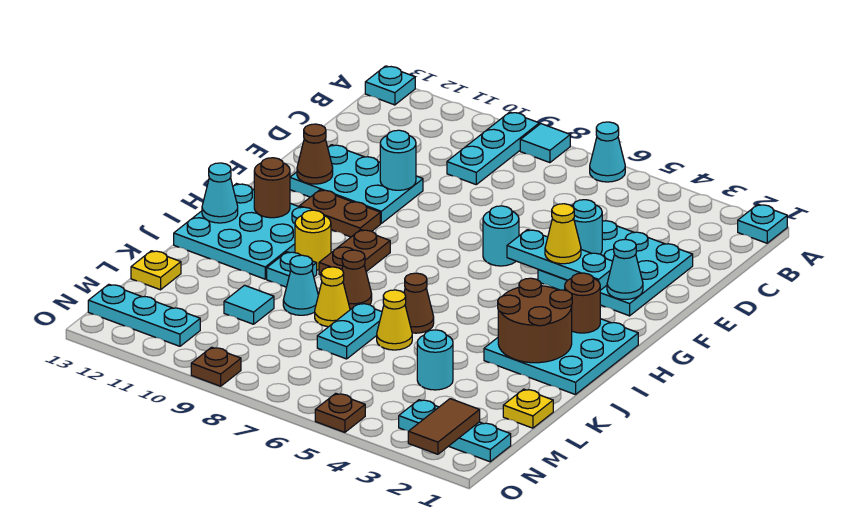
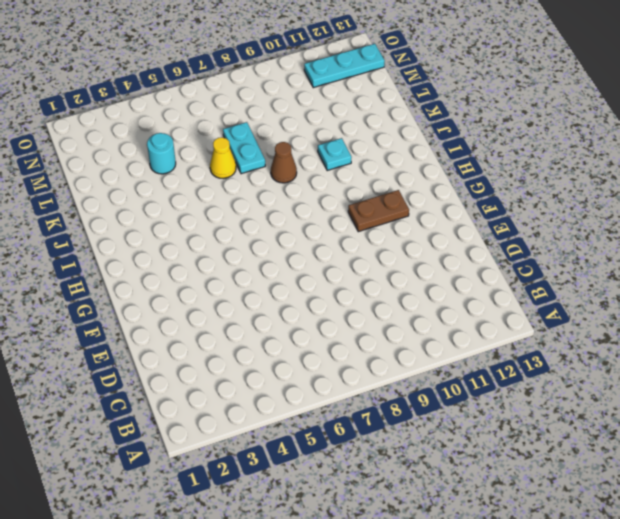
none -> cyan 1x1 plate [738,204,787,243]
none -> cyan 1x1 cone [590,122,625,182]
none -> cyan 1x1 tile [520,124,570,163]
none -> cyan 1x3 plate [447,112,539,184]

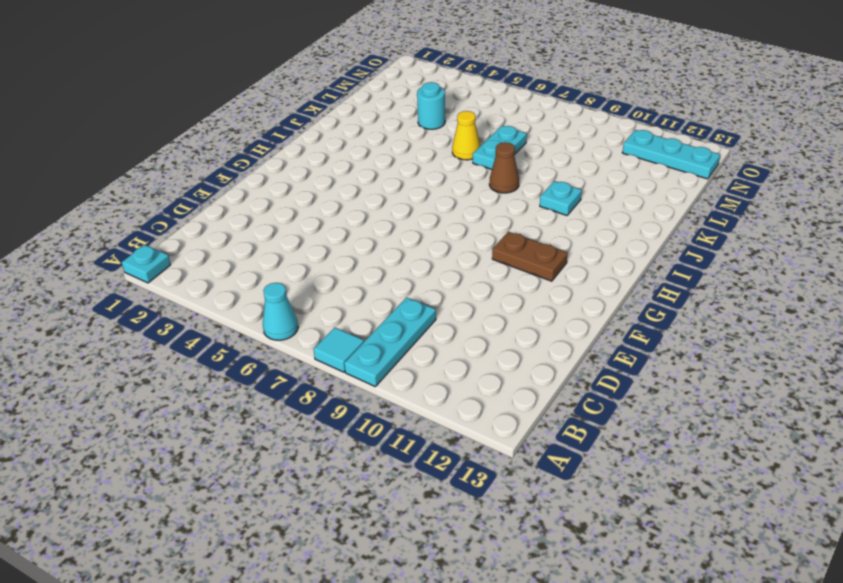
none -> cyan 1x1 plate [365,66,415,105]
none -> cyan 3x3 plate [538,221,693,316]
none -> cyan 2x3 plate [290,145,423,223]
none -> cyan 1x1 round brick [483,206,519,266]

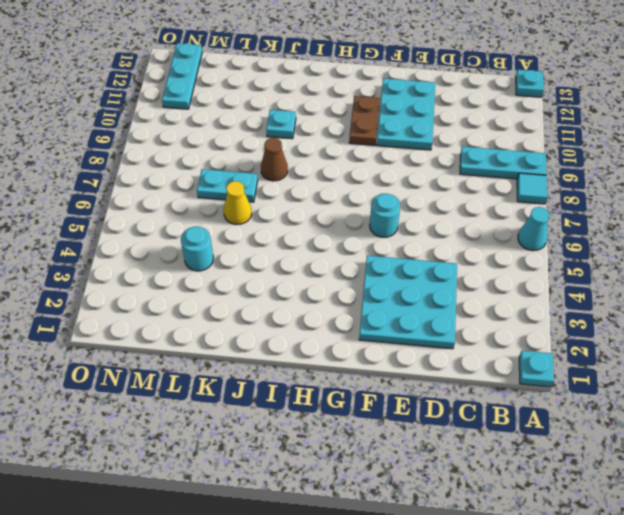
none -> cyan 3x3 plate [484,319,638,395]
none -> brown 1x2 plate [319,230,390,275]
none -> cyan 3x3 plate [174,184,312,279]
none -> yellow 1x1 round brick [295,210,331,270]

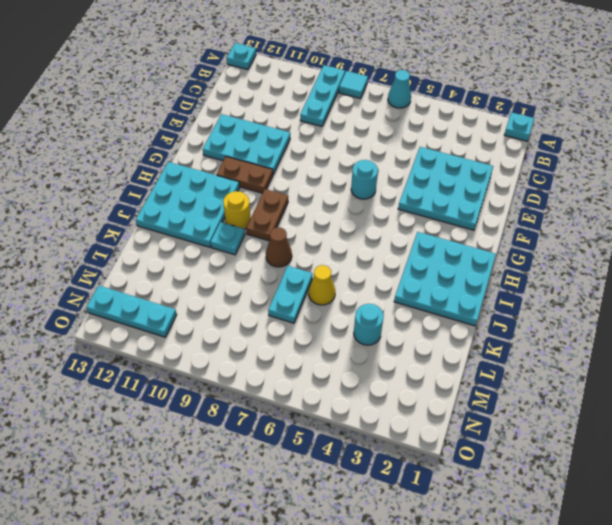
none -> brown 1x1 cone [404,273,434,333]
none -> yellow 1x1 cone [315,267,350,327]
none -> cyan 1x1 cone [283,255,318,315]
none -> yellow 1x1 plate [503,389,553,428]

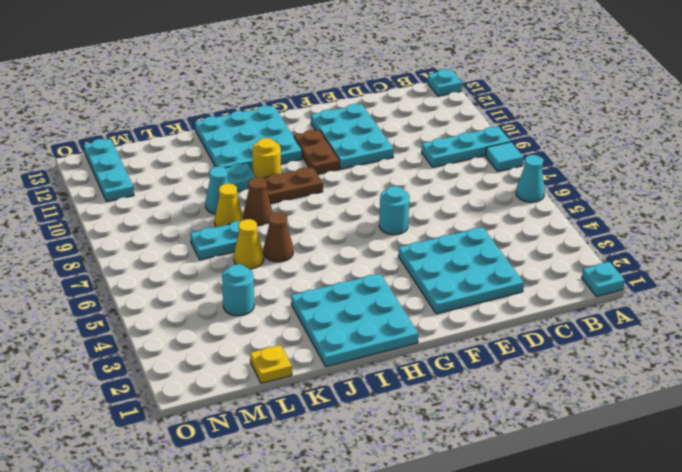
none -> cyan 1x1 tile [224,285,274,324]
none -> yellow 1x1 plate [131,251,181,290]
none -> cyan 1x3 plate [399,400,511,462]
none -> brown 1x1 plate [315,393,365,432]

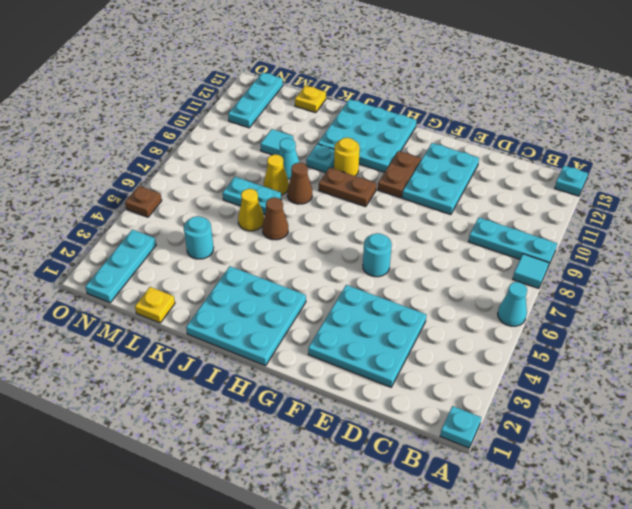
none -> brown 1x1 plate [191,347,241,386]
none -> cyan 1x1 round brick [572,200,602,254]
none -> cyan 1x1 round brick [380,130,416,190]
none -> cyan 1x1 cone [607,239,643,299]

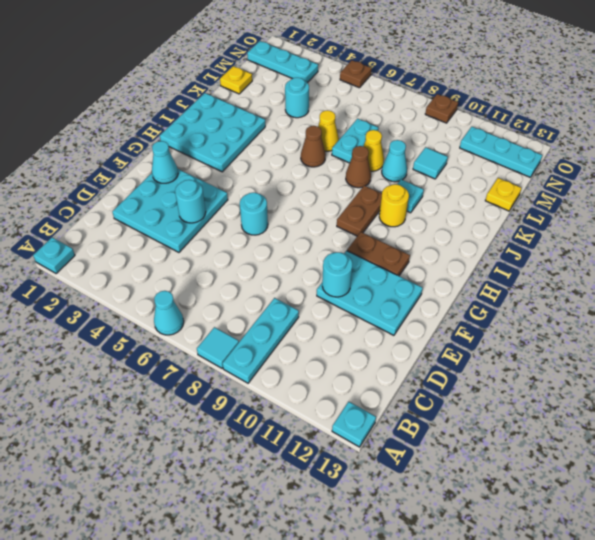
none -> cyan 3x3 plate [174,184,312,279]
none -> cyan 1x3 plate [507,230,613,290]
none -> brown 1x1 cone [297,124,333,184]
none -> brown 1x1 round brick [565,273,600,333]

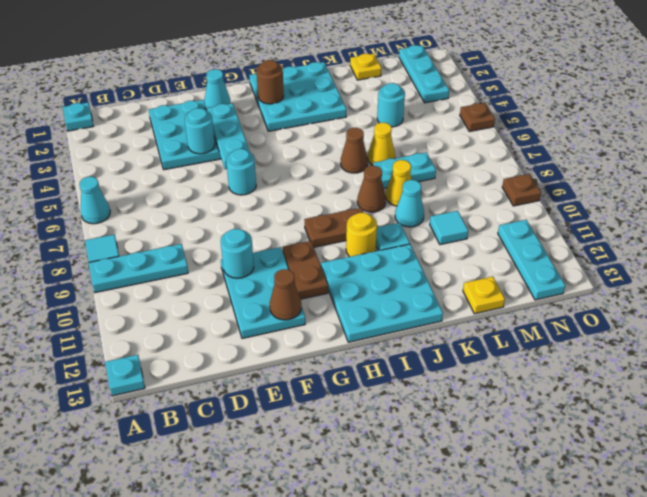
none -> brown 1x1 round brick [254,158,290,218]
none -> brown 2x2 round brick [498,278,572,363]
none -> cyan 1x1 cone [202,163,238,223]
none -> brown 1x2 tile [408,399,480,454]

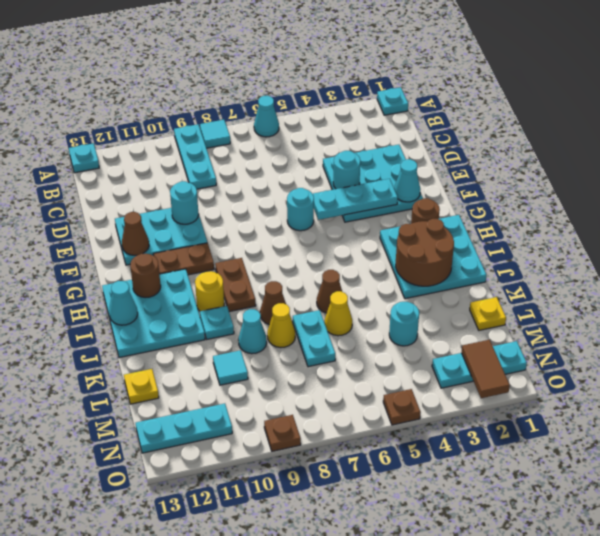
none -> yellow 1x1 cone [545,204,581,264]

